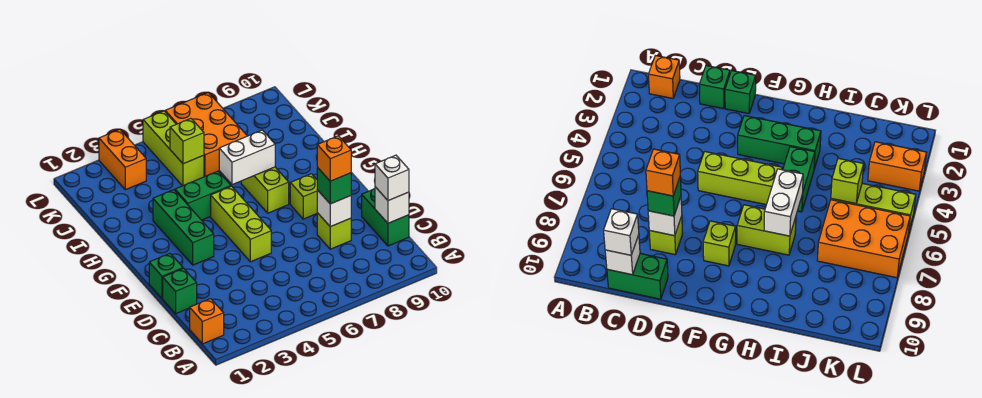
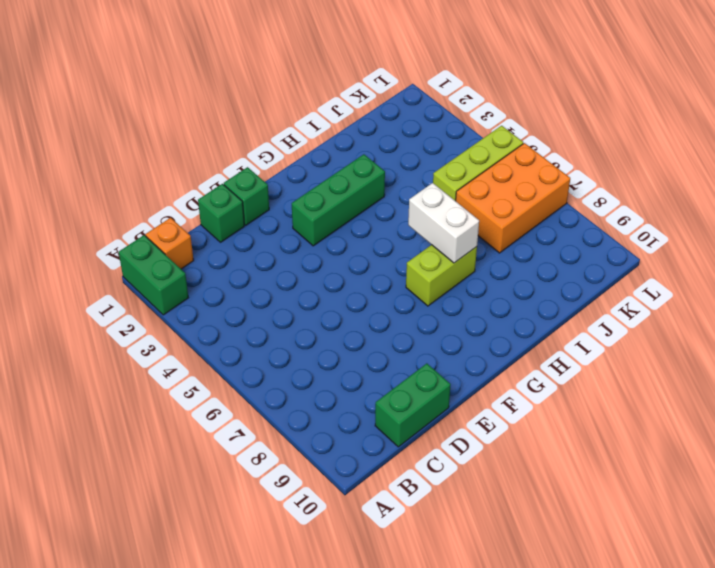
green 1x2 brick [119,235,188,315] -> green 1x2 brick moved to [175,171,231,220]
none -> lime 1x1 brick [317,213,351,249]
none -> lime 1x3 brick [211,186,271,262]
none -> lime 1x1 brick [290,174,317,219]

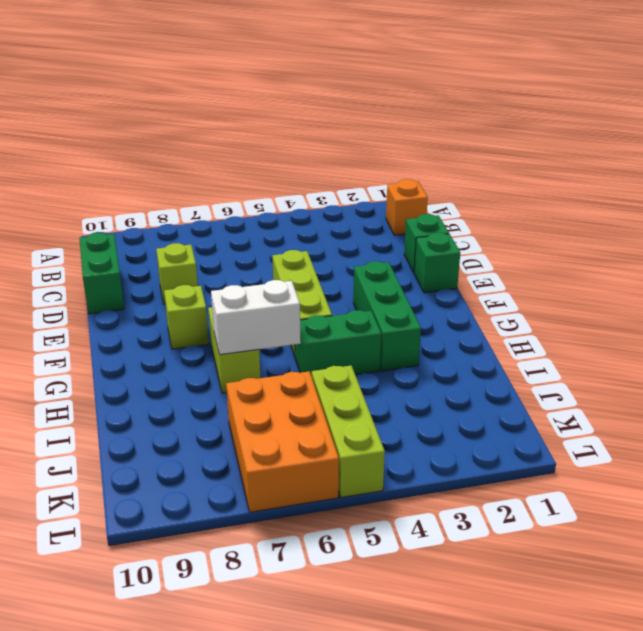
none -> orange 1x2 brick [99,129,146,190]
none -> white 1x1 brick [375,187,409,223]
none -> white 1x1 brick [317,190,351,227]

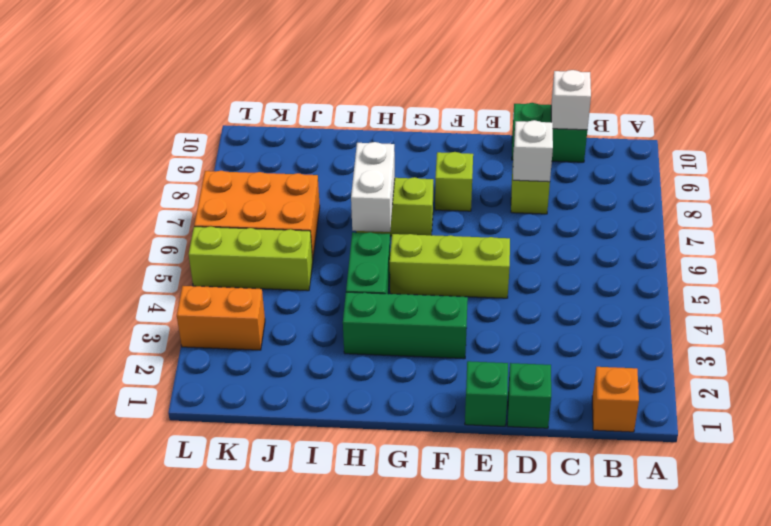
none -> lime 1x1 brick [170,119,204,164]
none -> white 1x1 brick [375,155,409,201]
none -> green 1x1 brick [317,167,351,204]

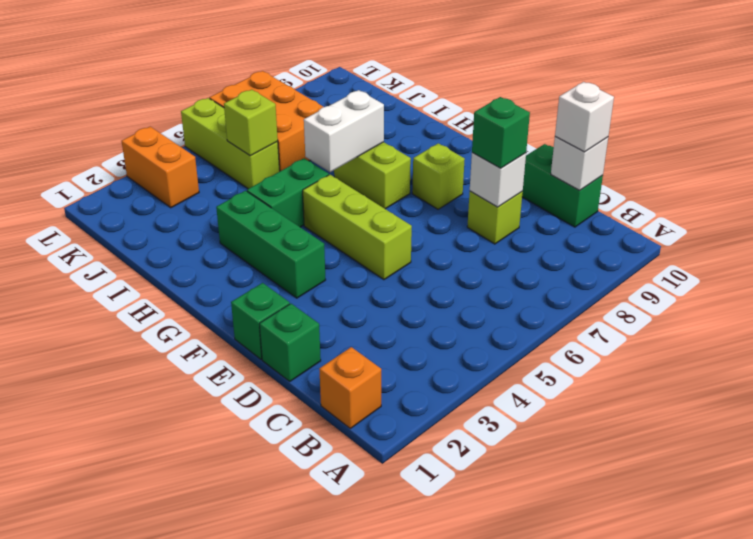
none -> orange 1x1 brick [317,136,351,181]

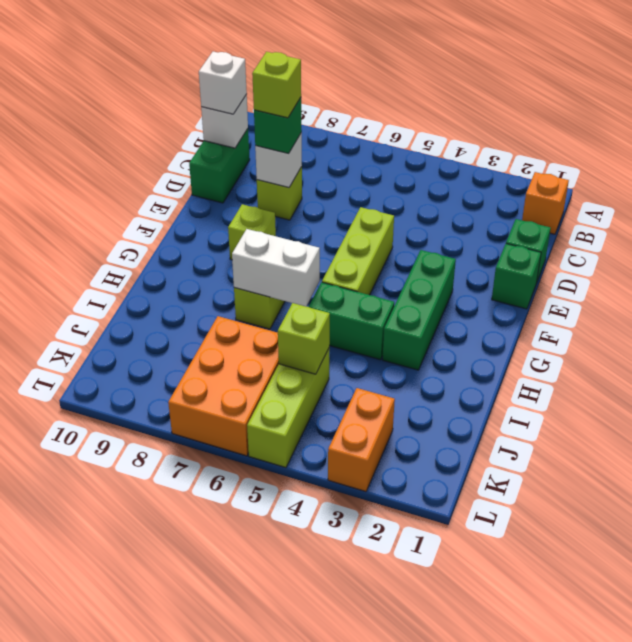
lime 1x1 brick [252,52,301,118] -> orange 1x1 brick [317,136,351,181]

